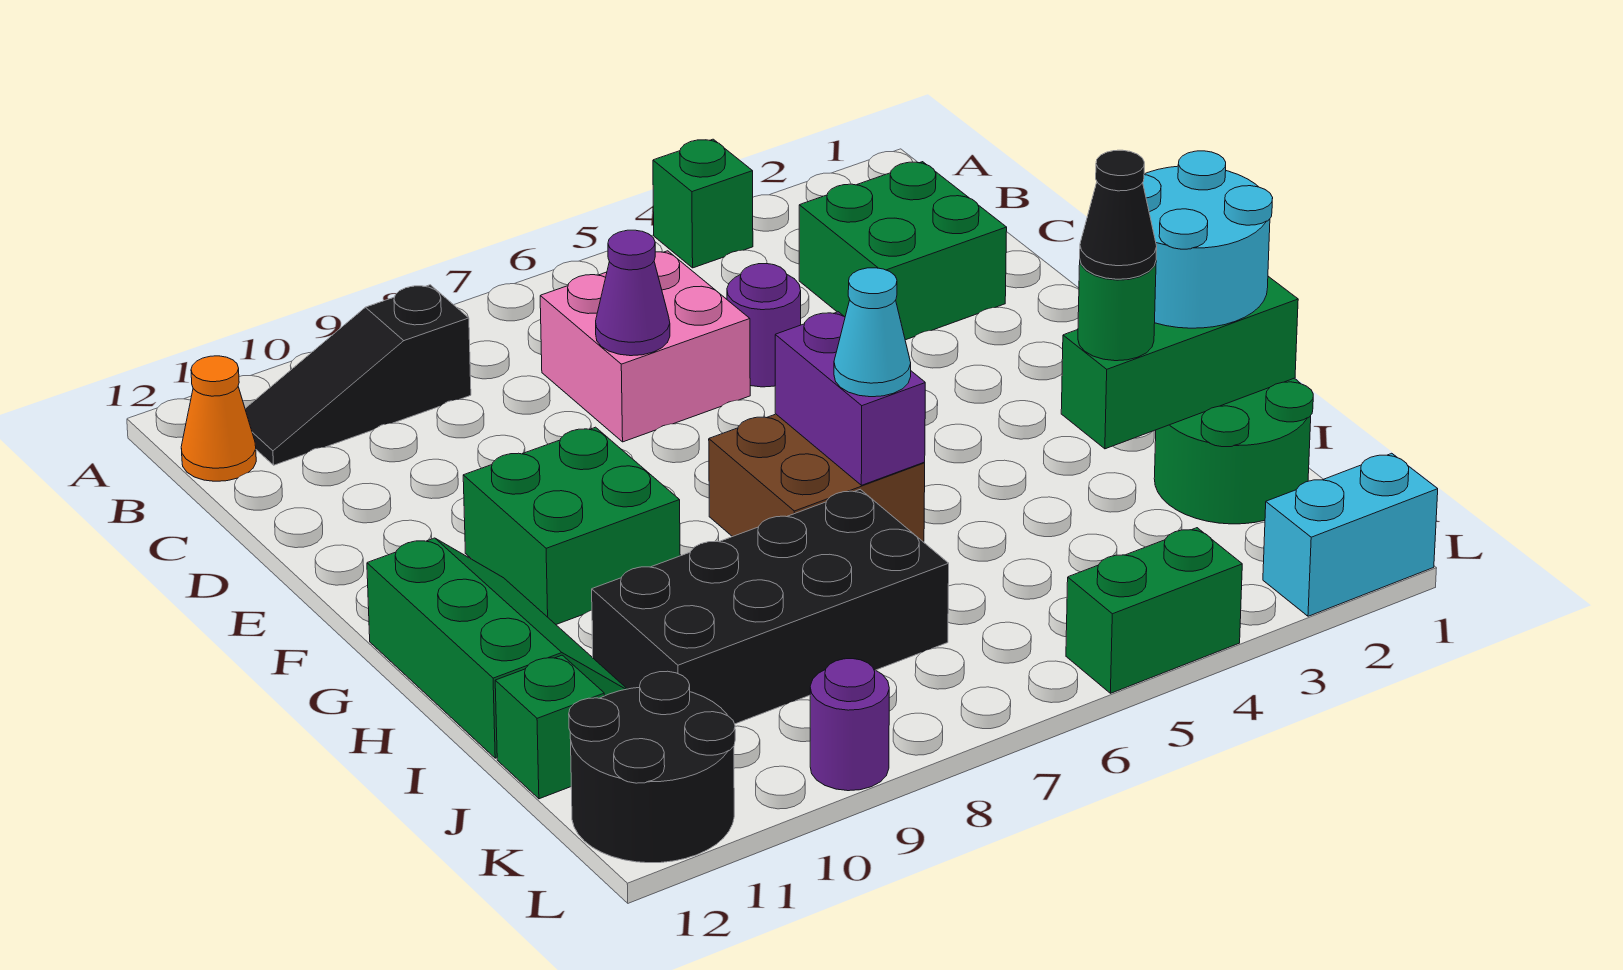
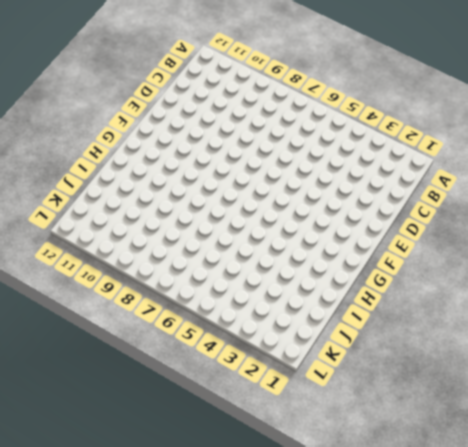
none -> green 1x1 brick [653,139,753,268]
none -> black 1x3 slope [245,285,471,465]
none -> orange 1x1 cone [181,356,256,481]

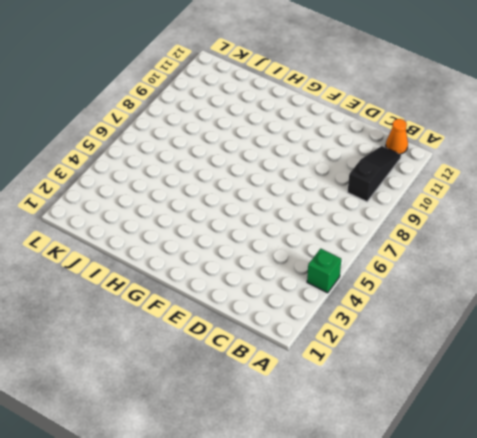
none -> green 2x2 brick [799,162,1007,340]
none -> pink 2x2 brick [540,251,750,442]
none -> purple 1x1 round brick [727,264,801,387]

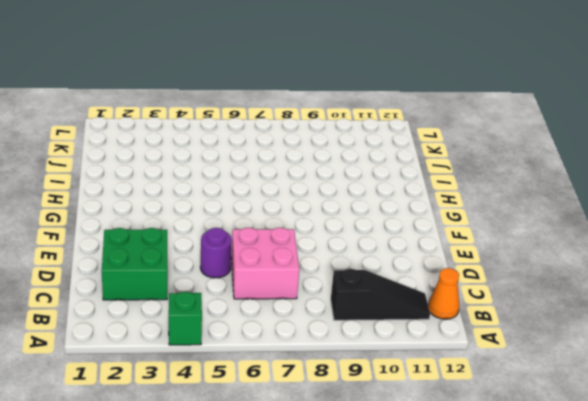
none -> green 2x2 brick [463,427,680,624]
none -> brown 2x2 brick [709,414,925,542]
none -> green 2x3 slope [367,538,627,758]

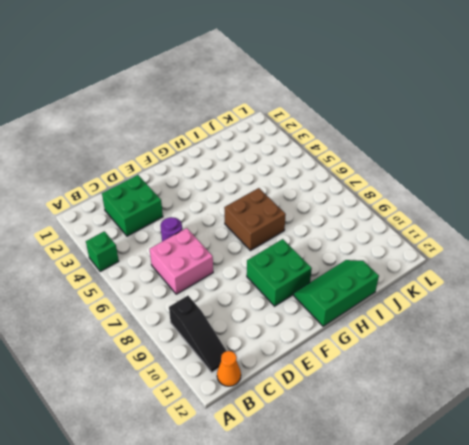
none -> green 2x2 round brick [1154,378,1313,524]
none -> black 2x4 brick [592,489,949,724]
none -> green 1x1 brick [495,655,605,799]

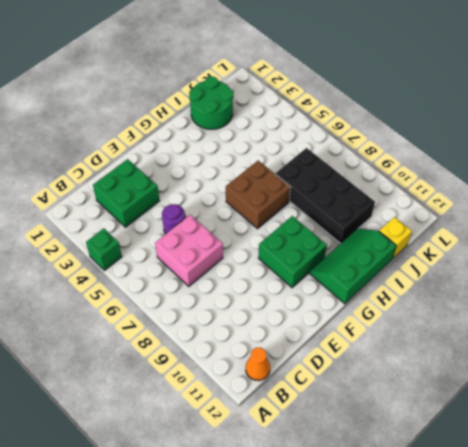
yellow 1x1 brick [379,217,412,259] -> green 1x1 brick [495,655,605,799]
none -> black 1x3 slope [245,285,471,465]
none -> black 2x2 round brick [569,671,735,863]
none -> cyan 1x2 brick [1263,453,1438,616]

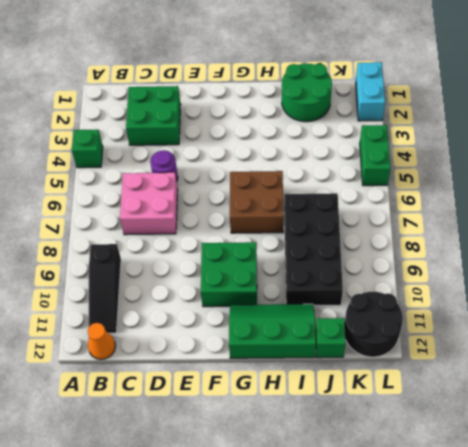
none -> purple 1x1 round brick [810,659,889,791]
none -> purple 1x1 cone [596,230,670,356]
none -> purple 1x2 brick [775,312,925,485]

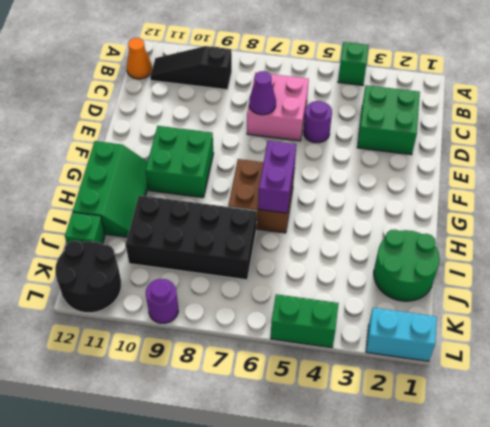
none -> green 1x3 brick [1061,276,1298,449]
none -> cyan 2x2 round brick [1143,151,1273,328]
none -> cyan 1x1 cone [834,268,911,397]

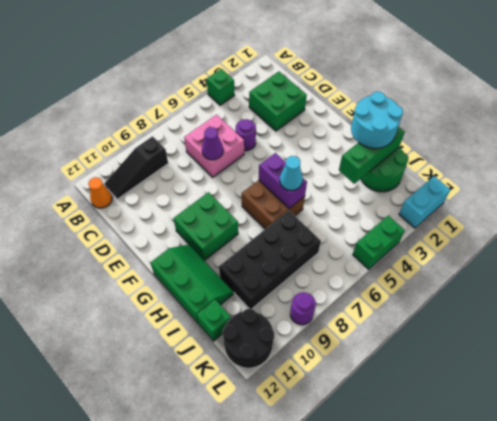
none -> green 1x1 round brick [1078,262,1156,361]
none -> black 1x1 cone [1080,150,1157,279]

